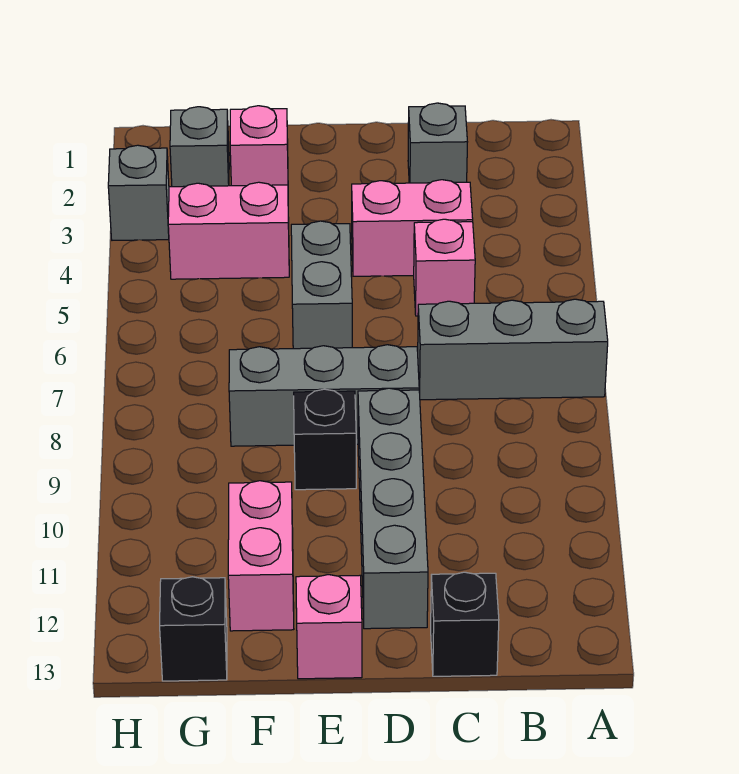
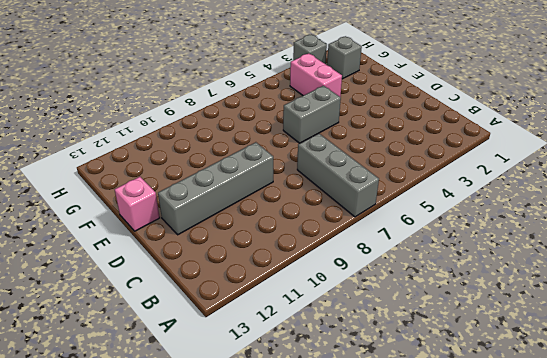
none -> grey 1x1 brick [408,103,467,183]
none -> pink 1x2 brick [352,180,473,276]
none -> pink 1x1 brick [414,219,475,316]

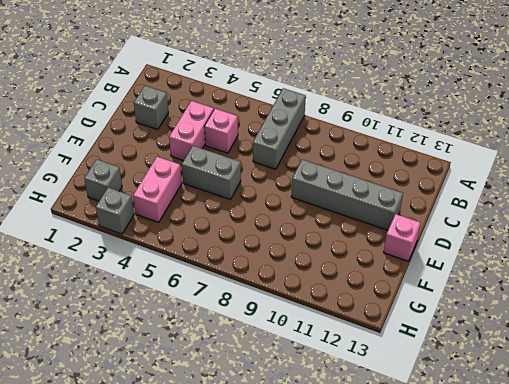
none -> black 1x1 brick [431,572,499,676]
none -> grey 1x3 brick [229,345,419,446]
none -> black 1x1 brick [294,389,356,490]

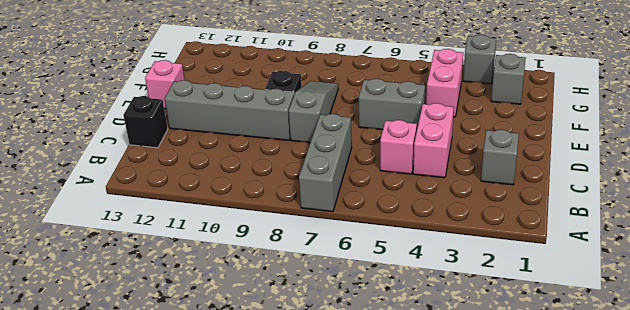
grey 1x3 slope [289,81,338,143] -> grey 1x3 brick [229,345,419,446]
none -> pink 1x1 brick [230,106,288,186]
none -> pink 1x2 brick [228,481,294,631]
none -> black 1x1 brick [160,577,227,681]

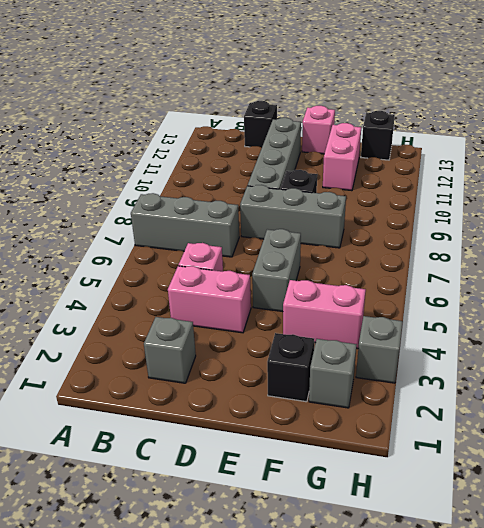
black 1x1 brick [267,333,314,402] -> pink 1x1 brick [230,106,288,186]

